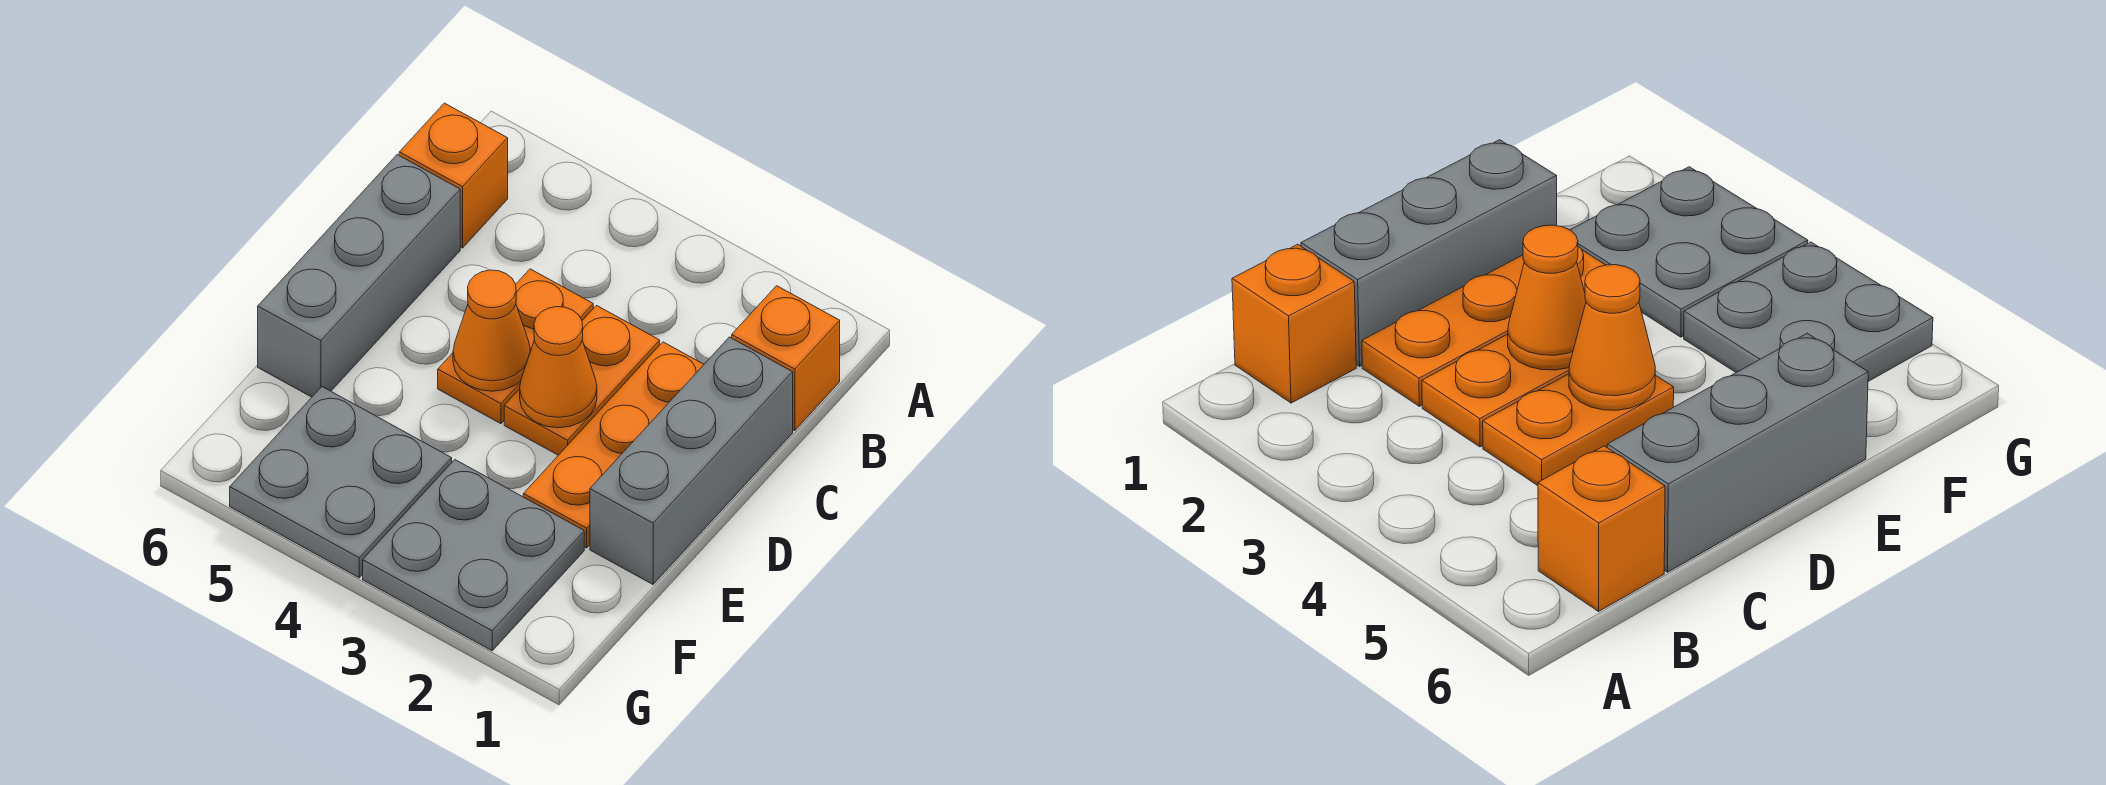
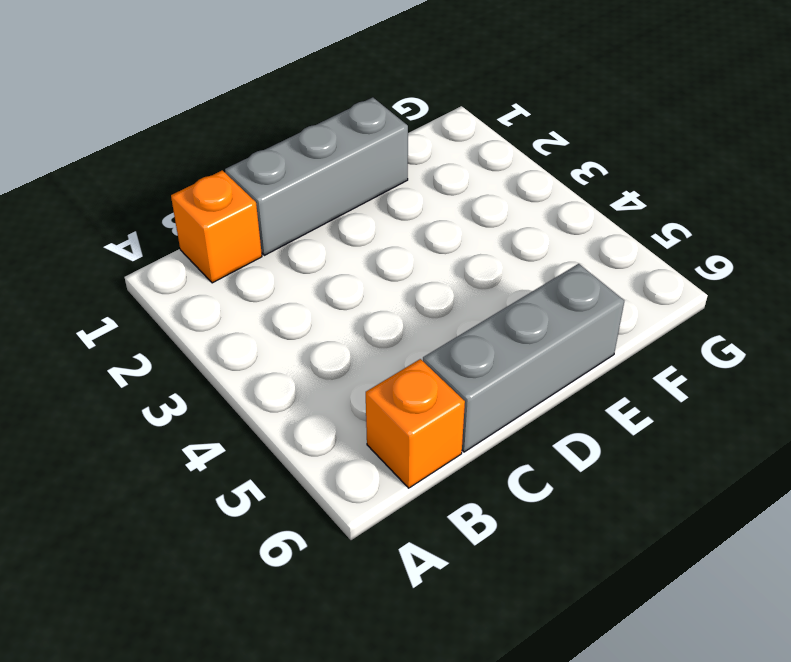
none -> orange 1x3 plate [523,342,704,548]
none -> orange 1x2 plate [504,306,660,455]

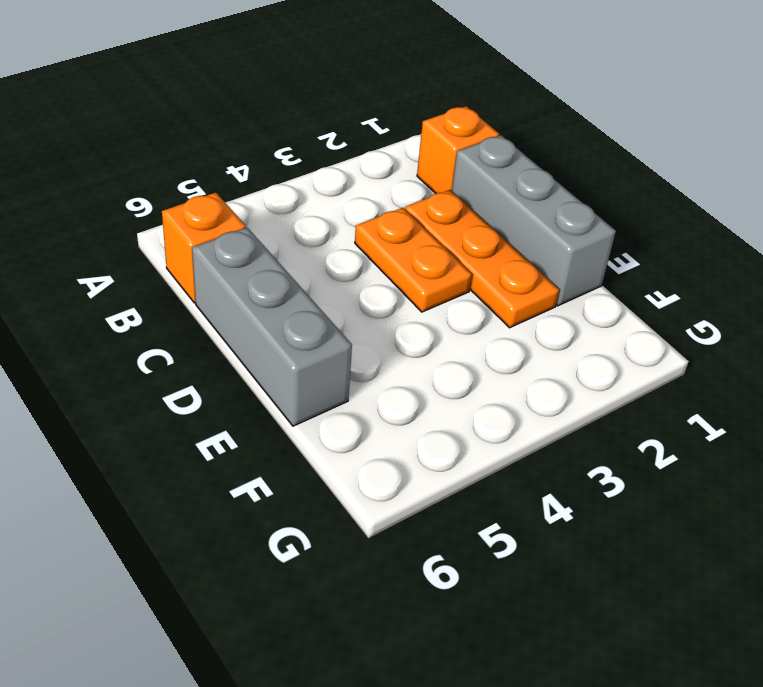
none -> orange 1x2 plate [438,269,593,424]
none -> grey 2x2 plate [363,460,584,651]

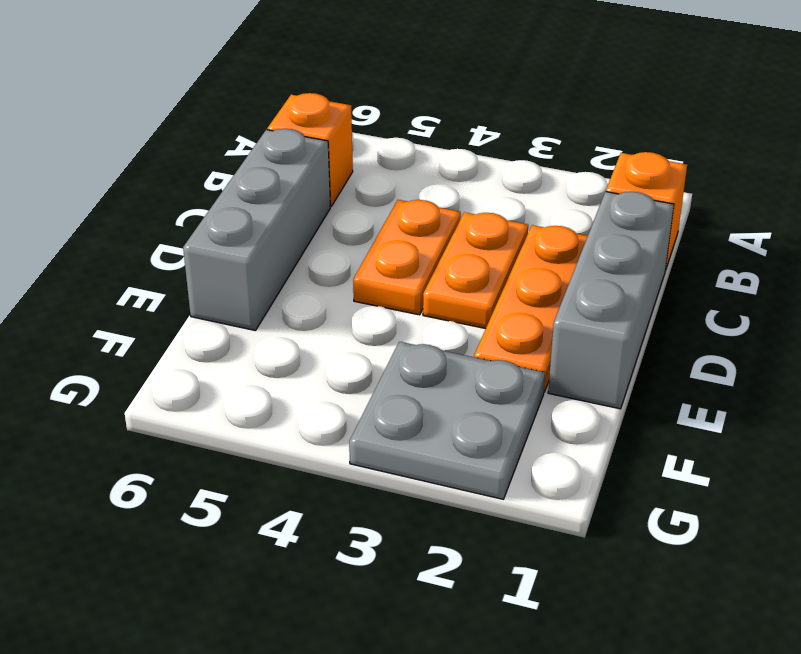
none -> grey 2x2 plate [230,387,452,578]
none -> orange 1x1 cone [520,307,597,428]

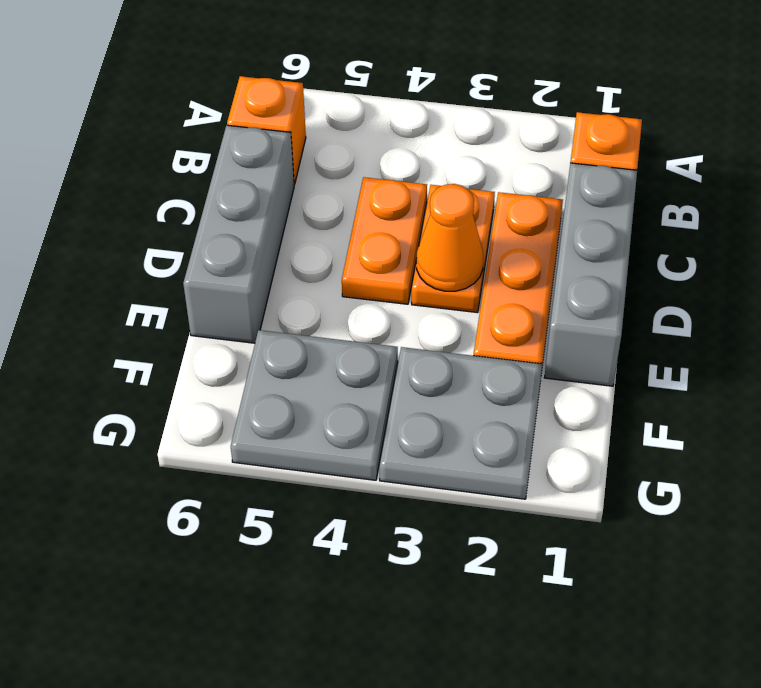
none -> orange 1x1 cone [453,270,531,391]

